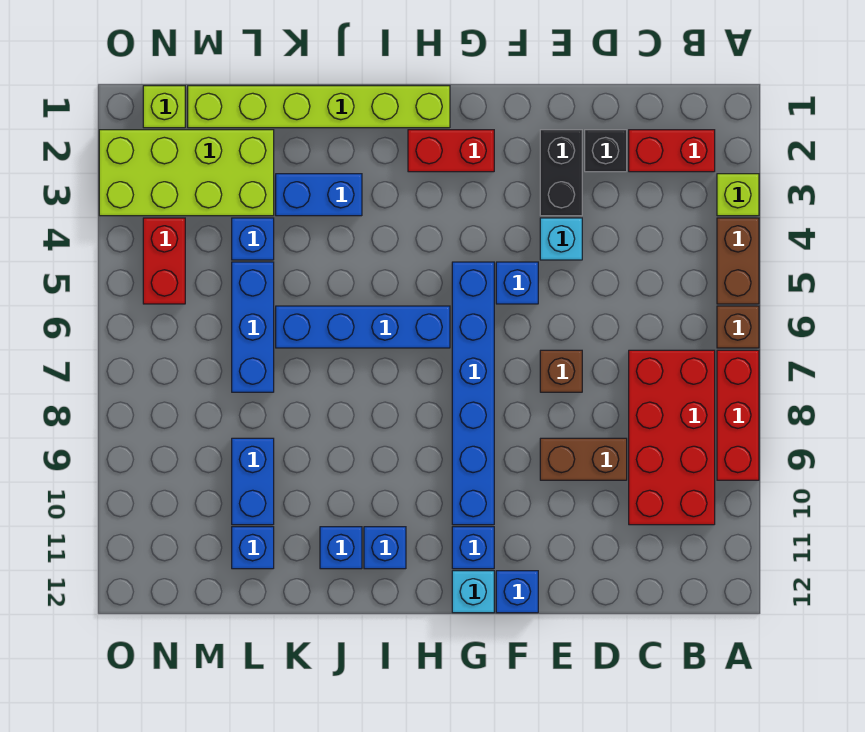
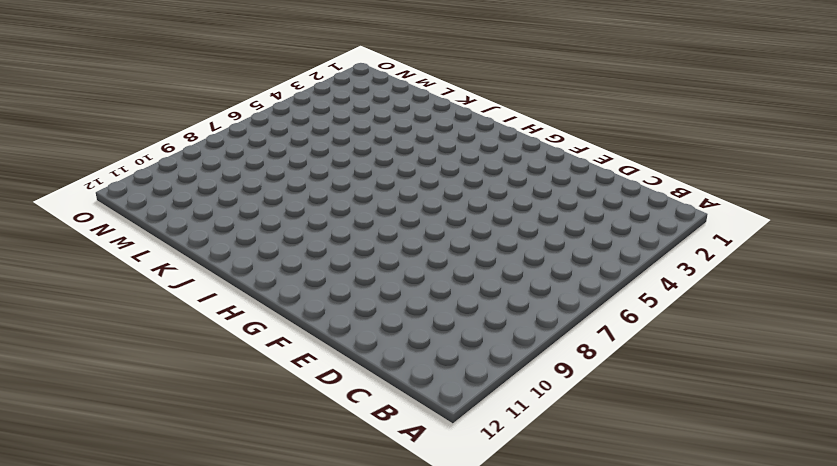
none -> lime 1x1 brick [717,174,759,216]
none -> brown 1x2 brick [717,218,759,304]
none -> brown 1x1 brick [717,306,759,348]

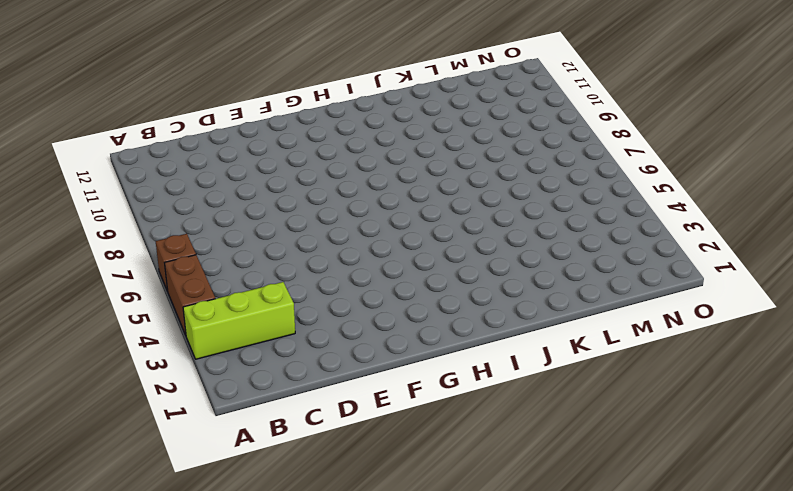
lime 1x3 brick [183,282,295,359] -> lime 1x1 brick [717,174,759,216]
none -> red 1x3 brick [717,350,759,480]
none -> red 1x2 brick [629,130,715,172]
none -> red 2x4 brick [629,350,715,525]

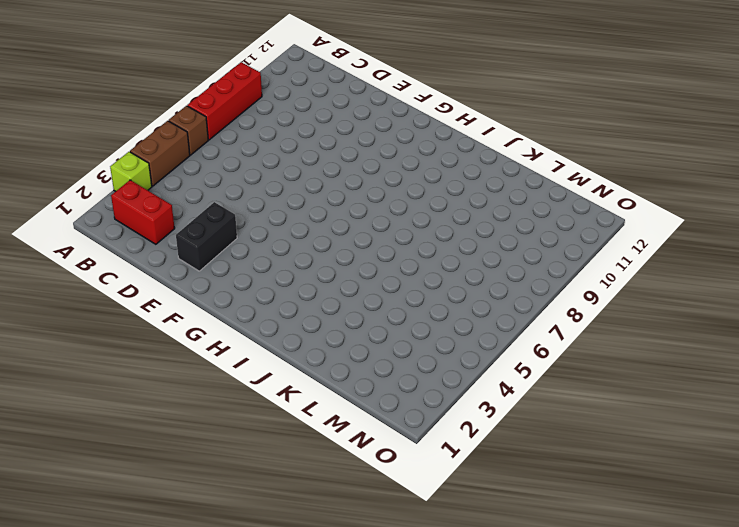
none -> red 2x4 brick [629,350,715,525]
none -> black 1x1 brick [585,130,627,172]
none -> brown 1x2 brick [540,438,627,480]

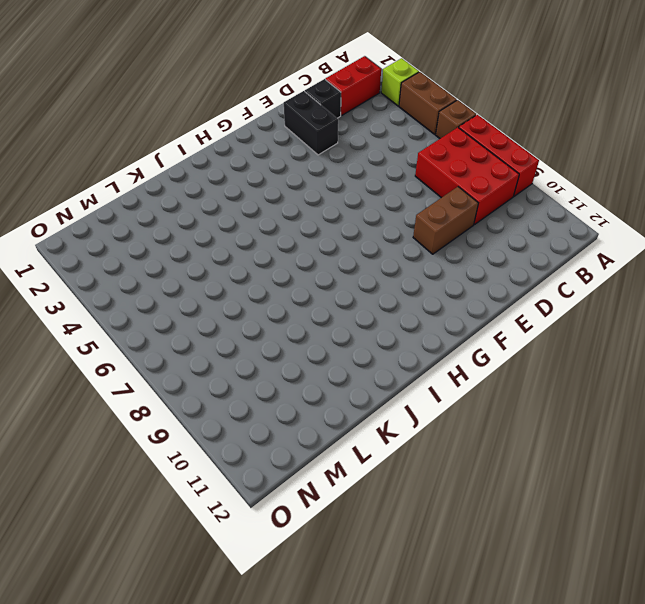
red 2x3 brick [415,127,519,225] -> red 2x4 brick [629,350,715,525]
none -> cyan 1x1 brick [540,218,582,260]
none -> brown 1x1 brick [540,350,582,392]
none -> blue 1x1 brick [496,262,538,304]

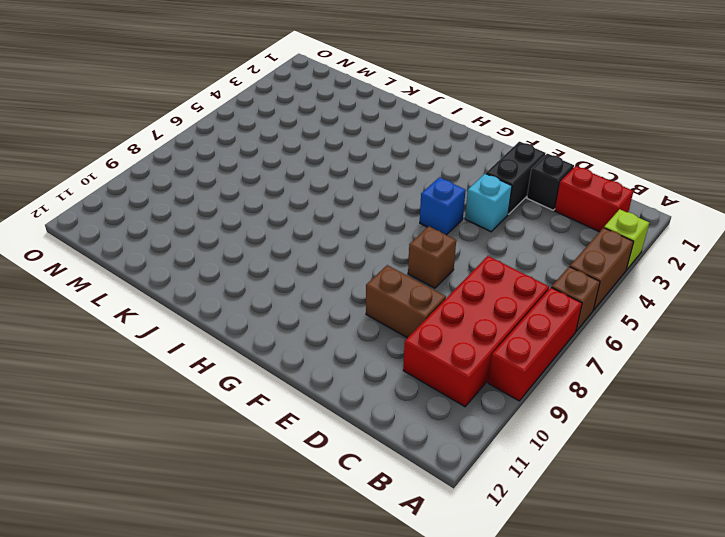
none -> blue 1x1 brick [496,571,538,613]
none -> red 1x2 brick [408,130,494,172]
none -> blue 1x6 brick [452,262,494,525]

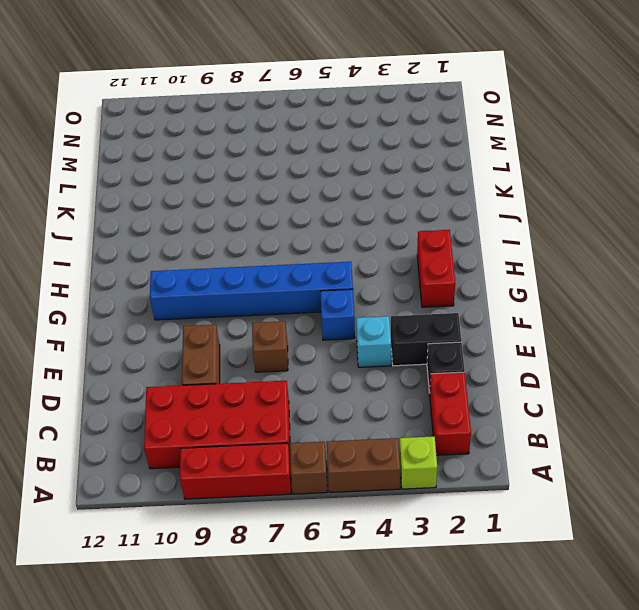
none -> blue 1x1 brick [496,571,538,613]
none -> blue 1x1 brick [452,527,494,569]
none -> cyan 1x1 brick [452,571,494,613]

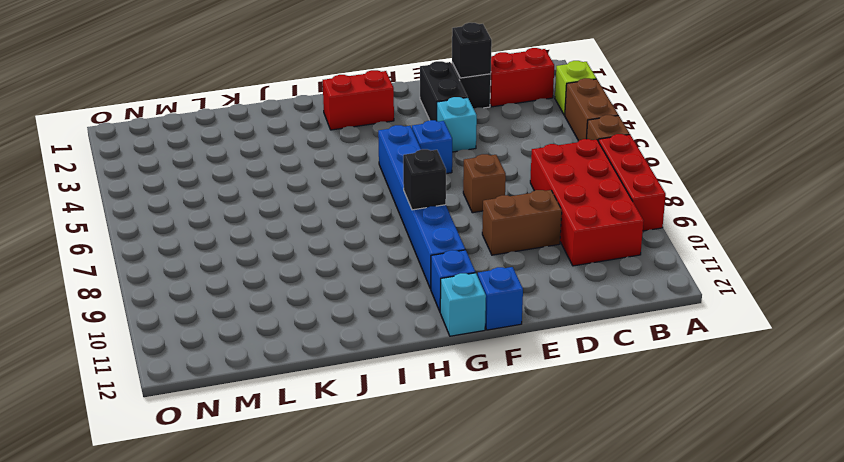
black 1x1 brick [452,23,492,78] -> none
black 1x1 brick [403,149,446,210] -> none
none -> lime 1x6 brick [188,86,450,128]
none -> blue 1x4 brick [276,306,450,348]
none -> blue 1x1 brick [364,527,406,569]

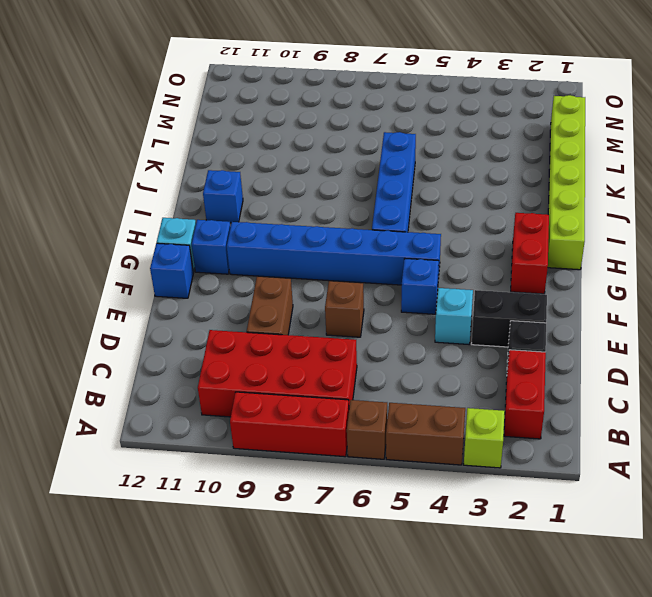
none -> blue 1x2 brick [276,174,362,216]
none -> blue 1x1 brick [320,527,362,569]
none -> lime 2x4 brick [99,130,274,216]

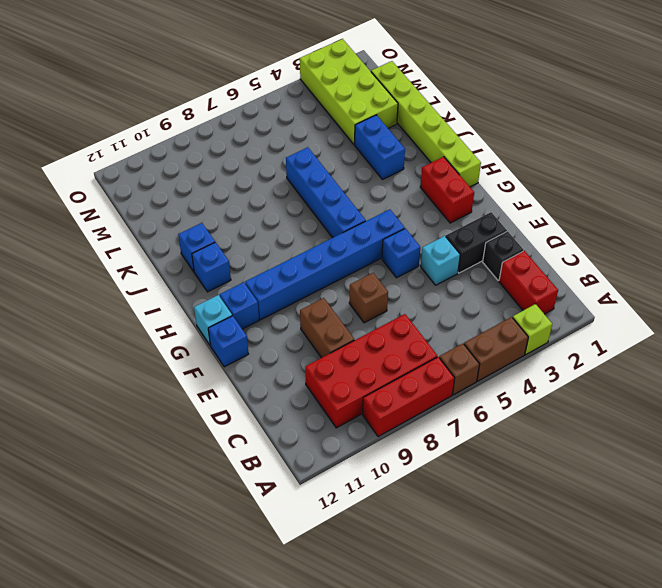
none -> blue 1x1 brick [232,218,274,260]
none -> blue 1x3 brick [232,262,274,392]
none -> blue 1x2 brick [232,438,274,525]

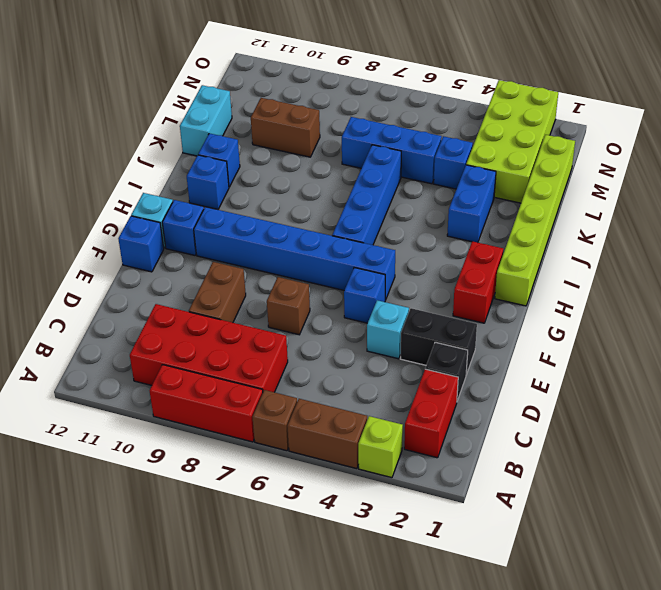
cyan 1x2 brick [180,85,232,156] -> none
brown 1x2 brick [251,98,320,157] -> blue 1x2 brick [232,438,274,525]
none -> blue 1x1 brick [232,527,274,569]
none -> lime 1x1 brick [143,86,185,128]
none -> red 1x2 brick [143,218,185,304]

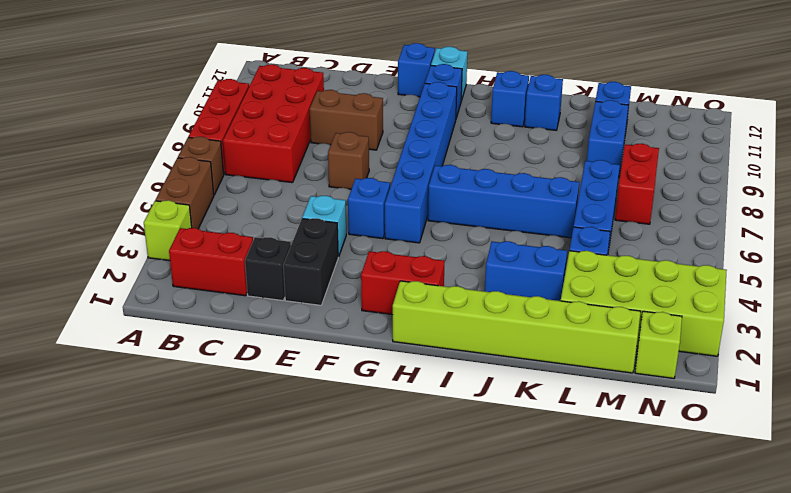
red 1x2 brick [615,143,659,224] -> red 1x2 brick moved to [143,218,185,304]

